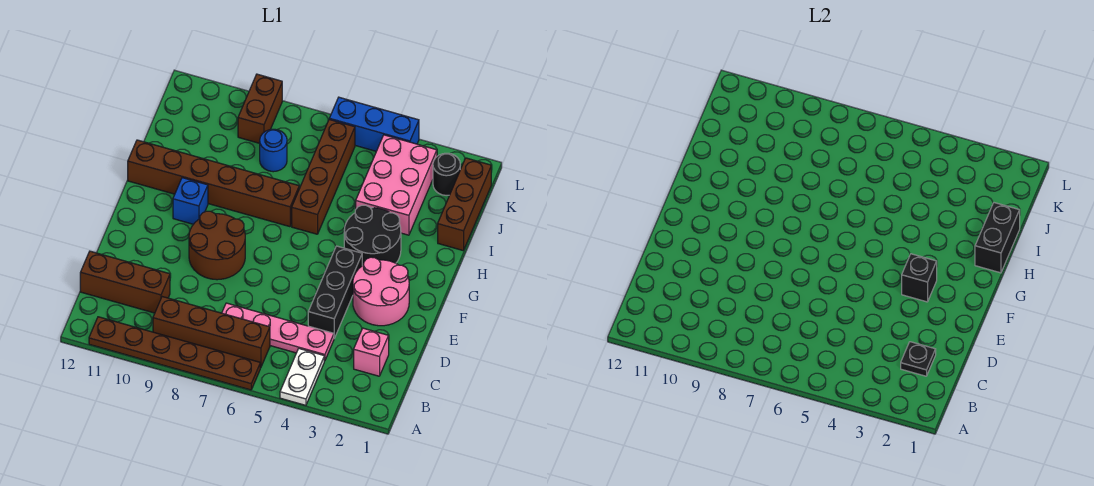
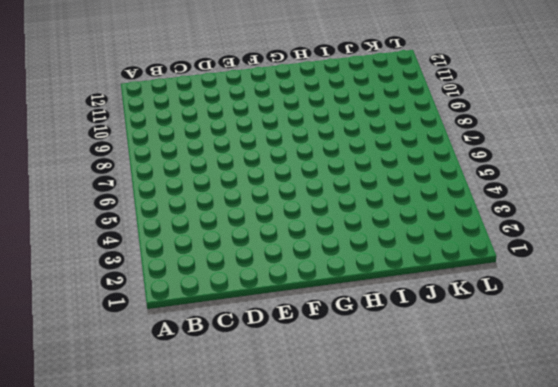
none -> white 1x2 plate [280,349,324,405]
none -> brown 1x6 plate [89,317,260,390]
none -> brown 1x4 brick [153,297,270,368]

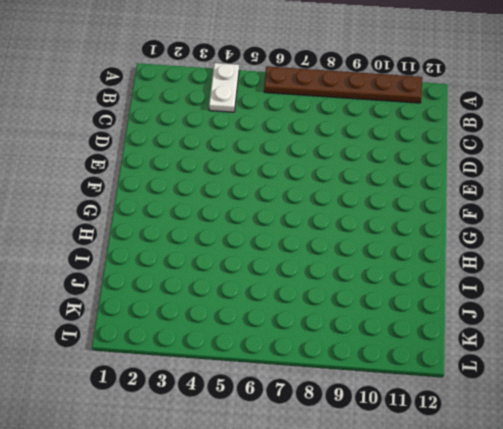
none -> brown 1x4 brick [153,297,270,368]
none -> pink 1x1 brick [354,328,389,376]
none -> pink 1x4 plate [222,303,334,361]

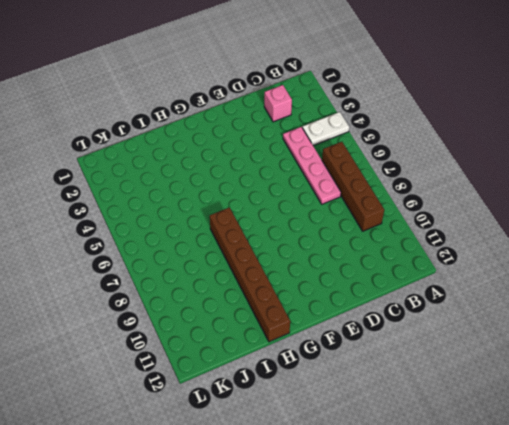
none -> brown 1x6 plate [89,317,260,390]
none -> brown 1x3 brick [80,251,170,313]
none -> black 1x3 brick [308,246,362,338]

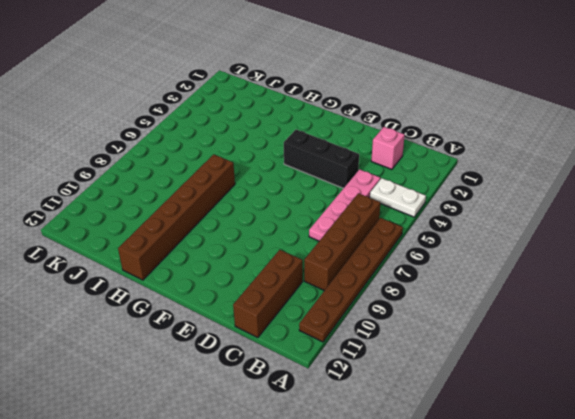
none -> pink 2x2 round brick [353,257,409,326]
none -> brown 2x2 round brick [189,211,245,280]
none -> black 2x2 round brick [344,205,401,266]

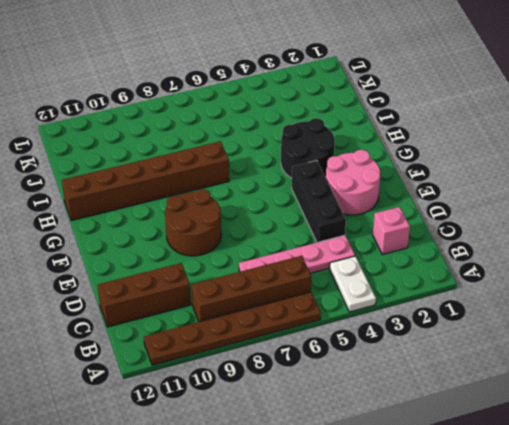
none -> blue 1x1 brick [173,178,208,224]
none -> brown 1x4 brick [292,120,355,234]
none -> brown 1x3 brick [438,158,491,251]

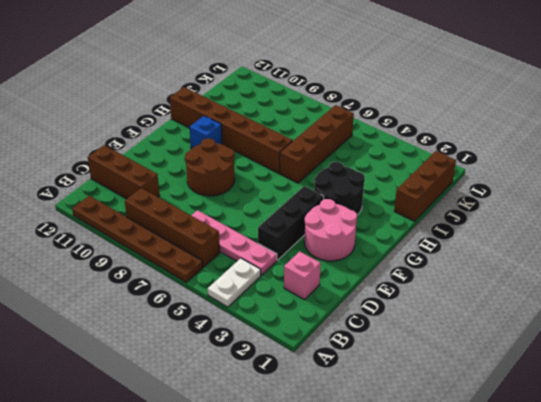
none -> pink 2x3 brick [356,135,437,235]
none -> blue 1x1 round brick [260,129,287,172]
none -> black 1x1 round brick [433,153,460,196]

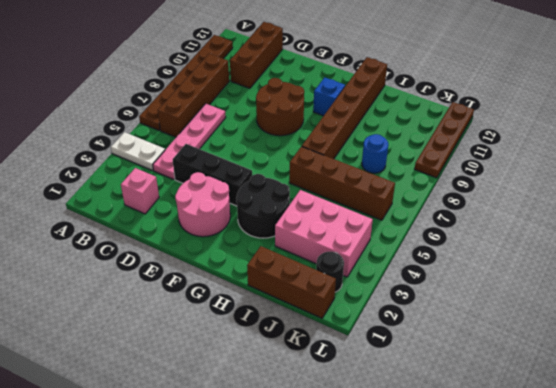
brown 1x4 plate [415,102,474,178] -> brown 1x2 brick [238,74,282,143]
none -> blue 1x3 brick [329,97,419,151]
none -> black 1x1 plate [901,342,936,376]
none -> black 1x1 brick [902,254,937,302]

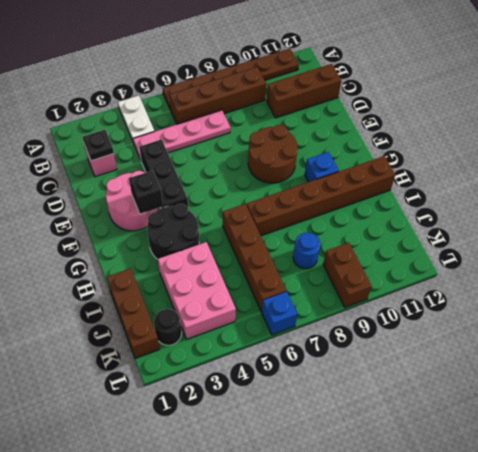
blue 1x1 brick [262,292,297,335] -> blue 1x3 brick [329,97,419,151]
none -> black 1x2 brick [975,203,1020,273]

